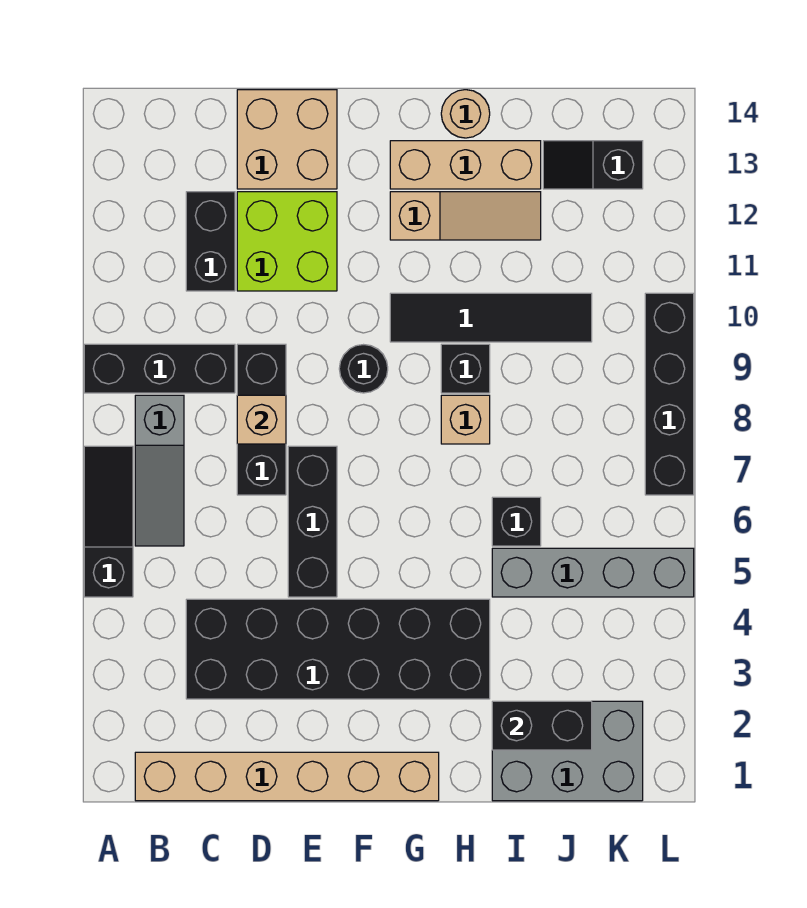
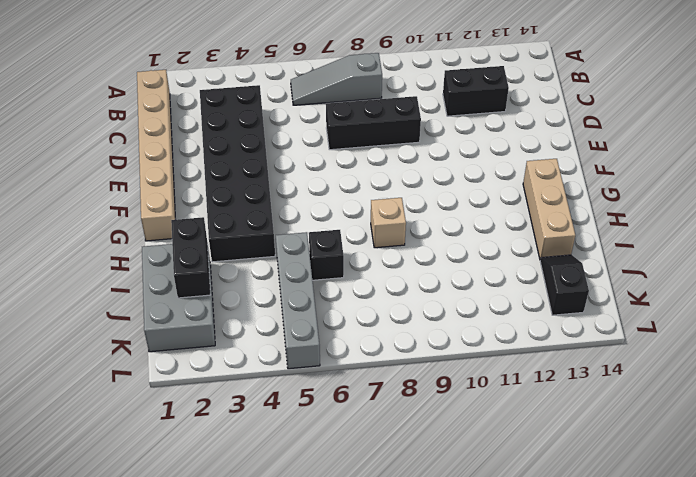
none -> black 1x3 slope [84,446,133,597]
none -> black 1x3 brick [84,344,235,393]
none -> lime 2x2 brick [237,192,337,291]

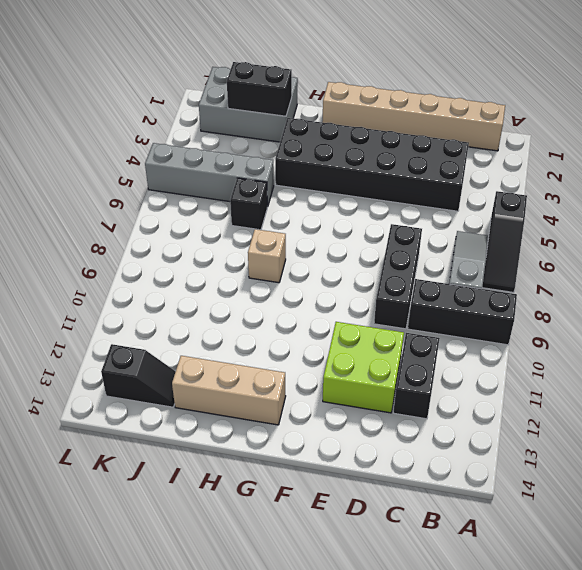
none -> tan 2x2 brick [237,90,337,189]
none -> black 1x3 brick [288,446,337,597]
none -> black 1x1 round brick [339,345,388,393]

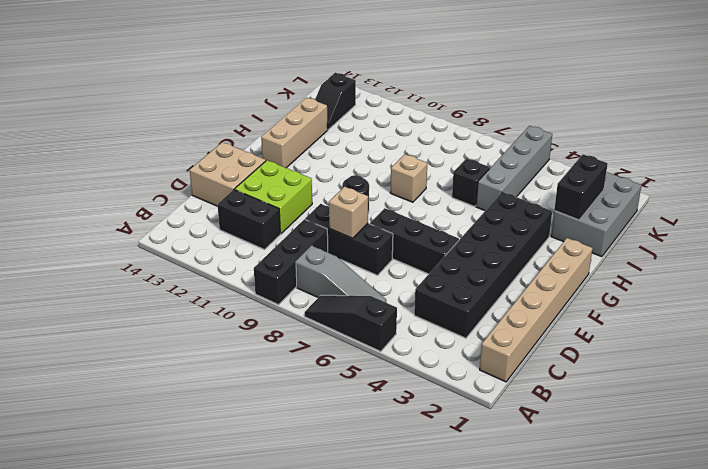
none -> black 1x4 tile [390,293,592,342]
none -> tan 1x3 slope [390,192,541,240]
none -> black 1x1 brick [441,344,490,393]

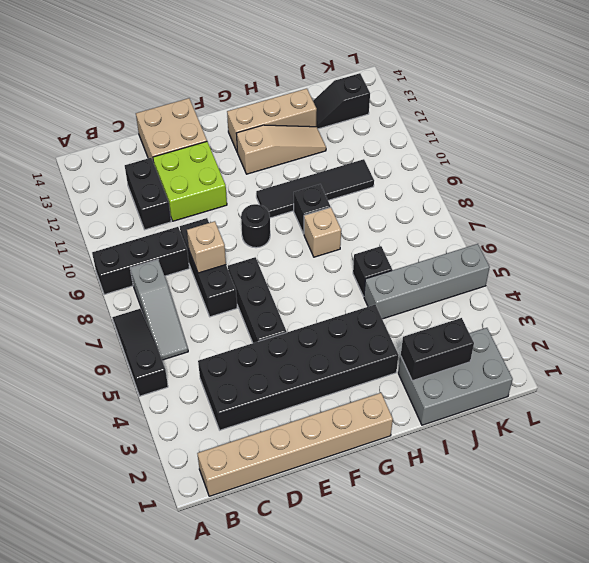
none -> tan 1x1 round brick [441,90,490,138]
none -> black 1x4 brick [645,293,694,495]

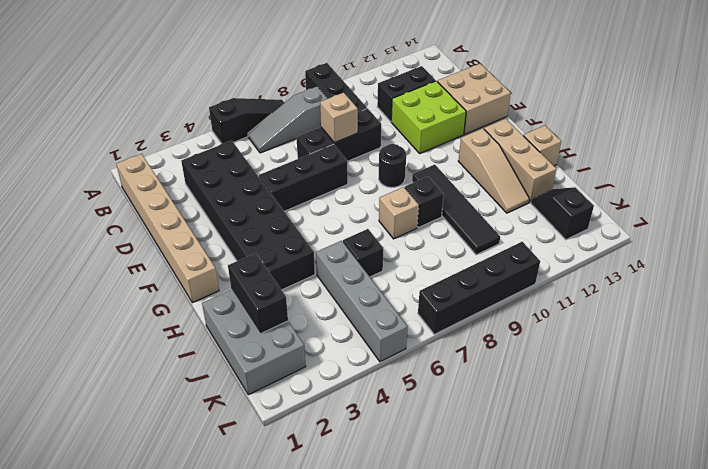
tan 1x1 brick [523,125,561,166] -> tan 1x1 round brick [441,90,490,138]

